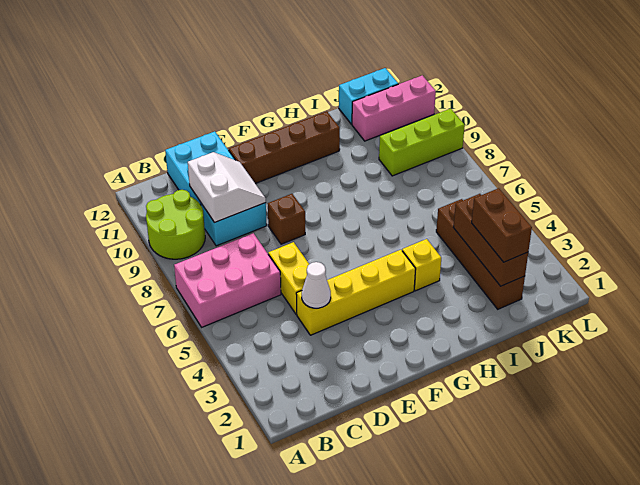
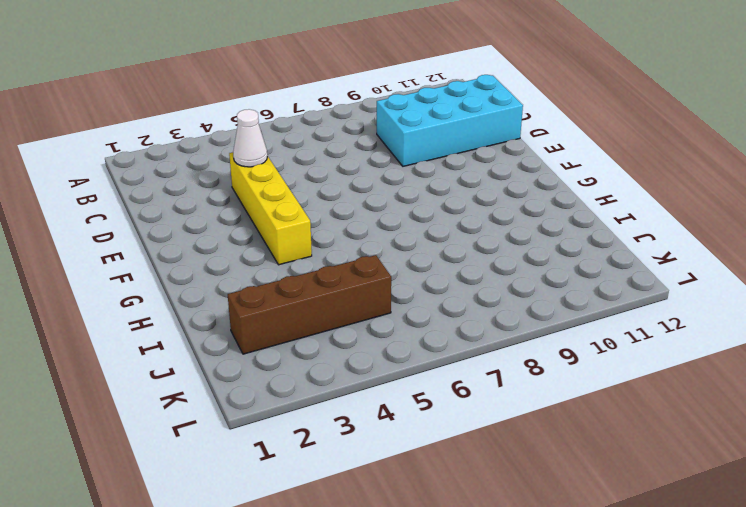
none -> pink 2x3 brick [174,233,281,327]
none -> lime 2x2 round brick [146,190,205,259]
none -> yellow 1x2 brick [268,242,309,315]

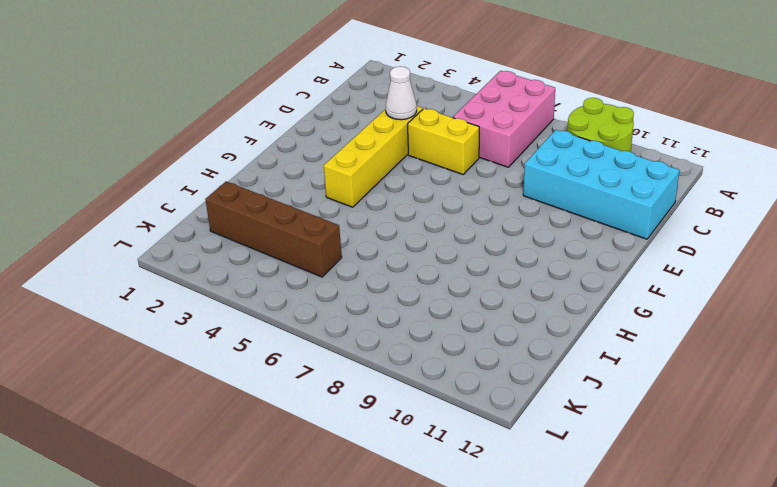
none -> brown 1x1 brick [268,194,305,244]
none -> brown 1x4 brick [229,111,340,184]
none -> yellow 1x1 brick [402,239,441,291]

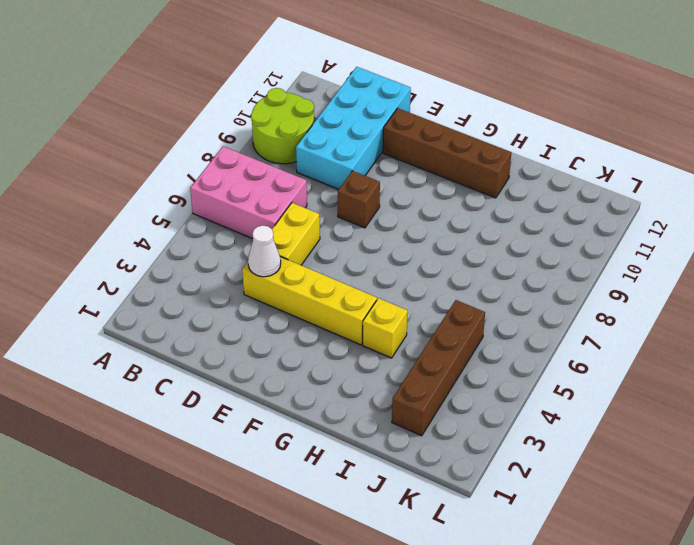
none -> lime 1x3 brick [379,109,465,176]
none -> pink 1x3 brick [352,75,436,141]
none -> cyan 1x2 brick [339,68,398,124]

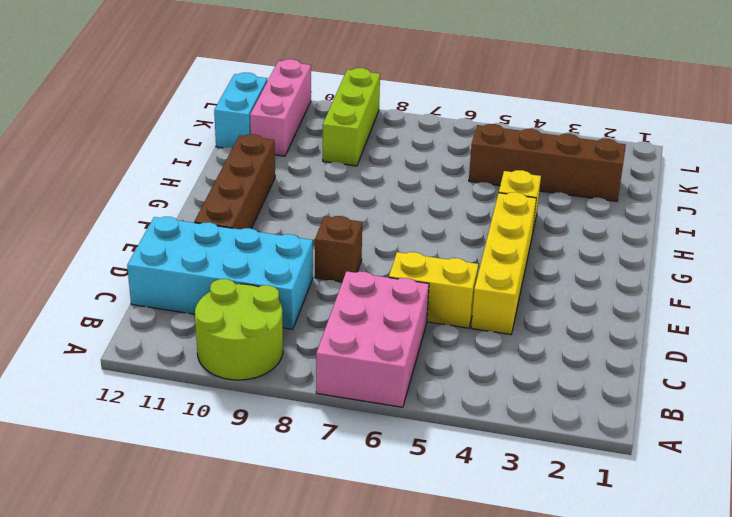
none -> white 2x2 slope [188,152,266,223]
none -> white 1x1 cone [302,262,331,308]
none -> brown 1x3 brick [453,194,528,286]

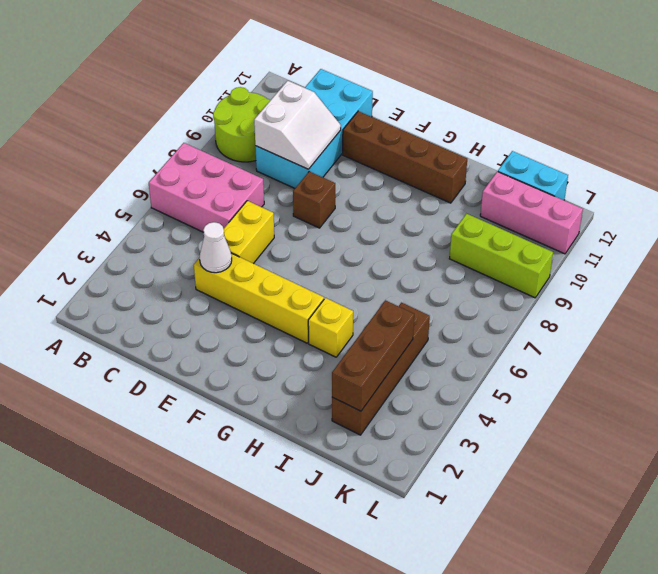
none -> brown 1x2 brick [472,188,532,262]

